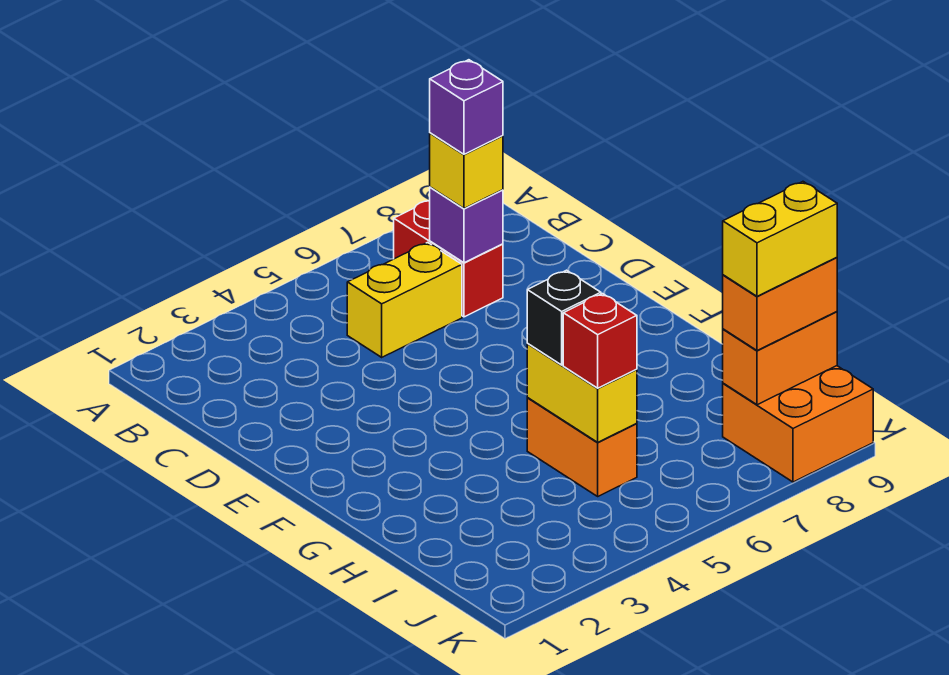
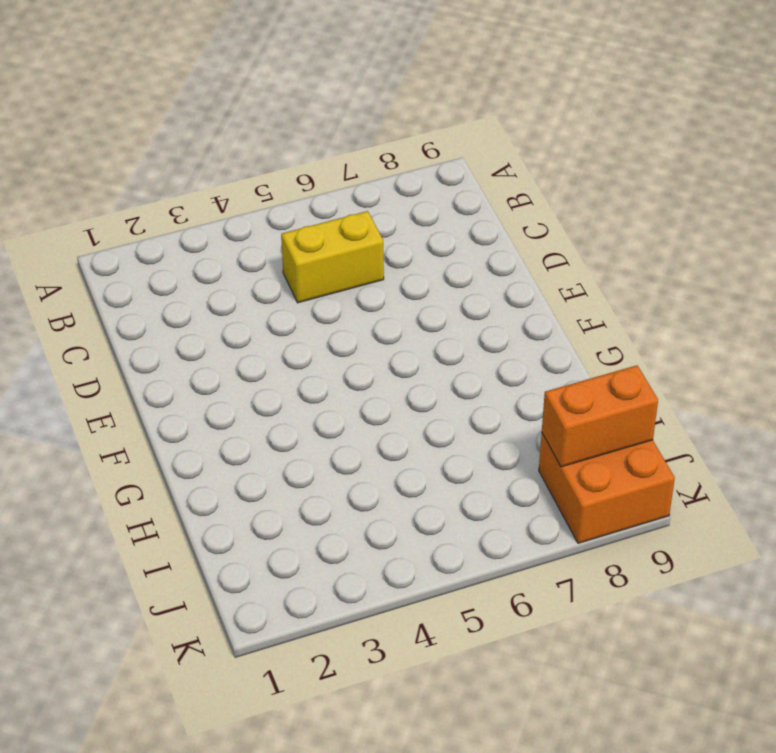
none -> red 1x2 brick [394,201,503,317]
none -> orange 1x2 brick [527,398,637,496]
none -> purple 1x1 brick [430,187,503,263]

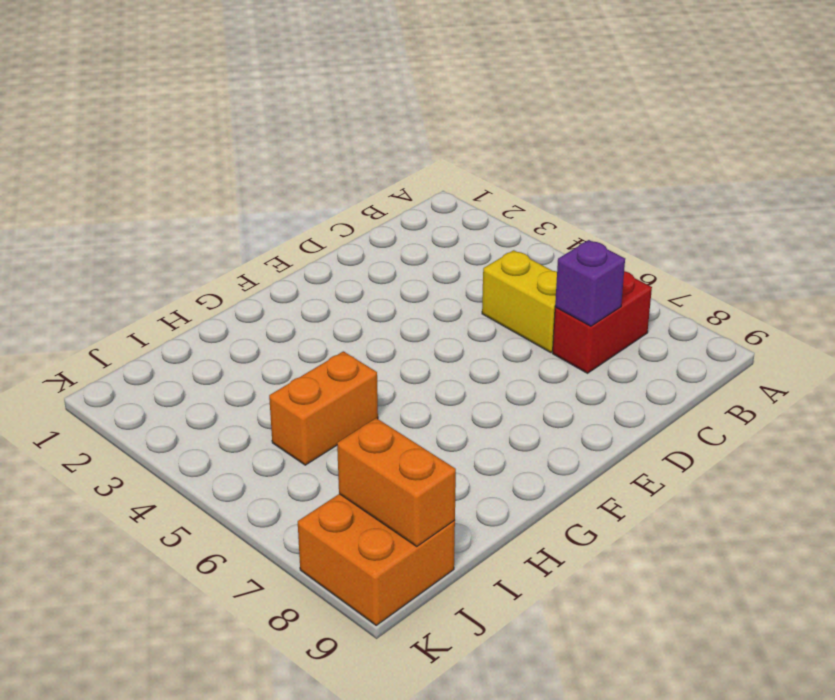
none -> yellow 1x2 brick [527,344,637,442]
none -> yellow 1x1 brick [430,133,503,208]
none -> black 1x1 brick [527,270,601,365]

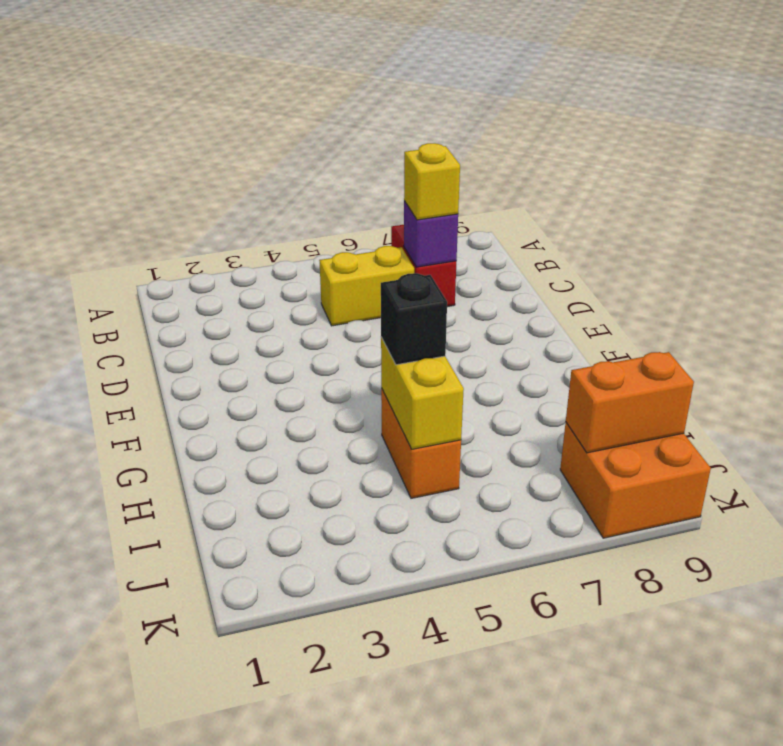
none -> red 1x1 brick [563,294,637,388]
none -> orange 1x2 brick [723,257,837,351]
none -> purple 1x1 brick [430,60,503,154]

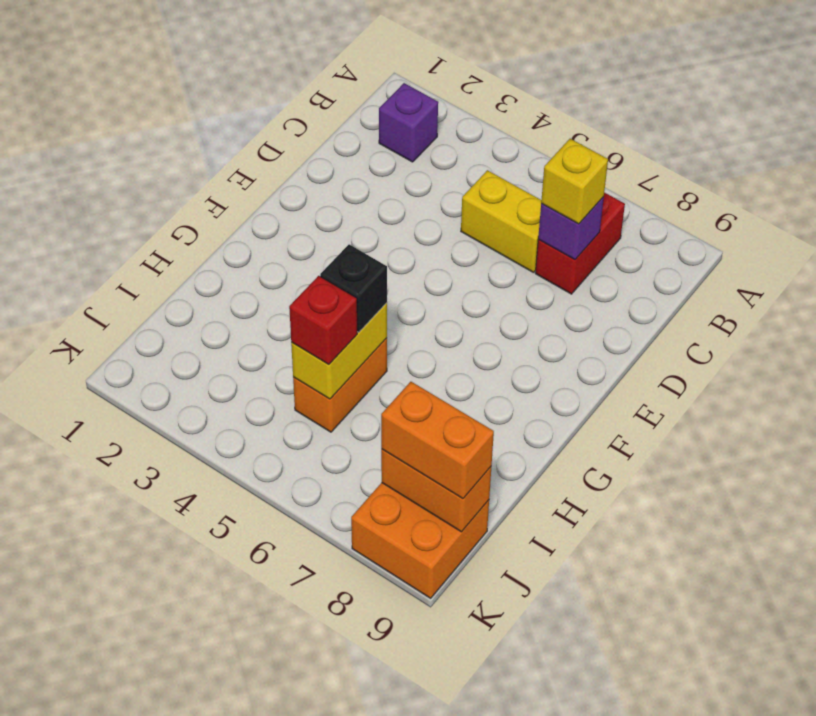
purple 1x1 brick [379,83,438,162] -> purple 1x1 brick moved to [430,60,503,154]
none -> yellow 1x2 brick [723,182,837,296]

